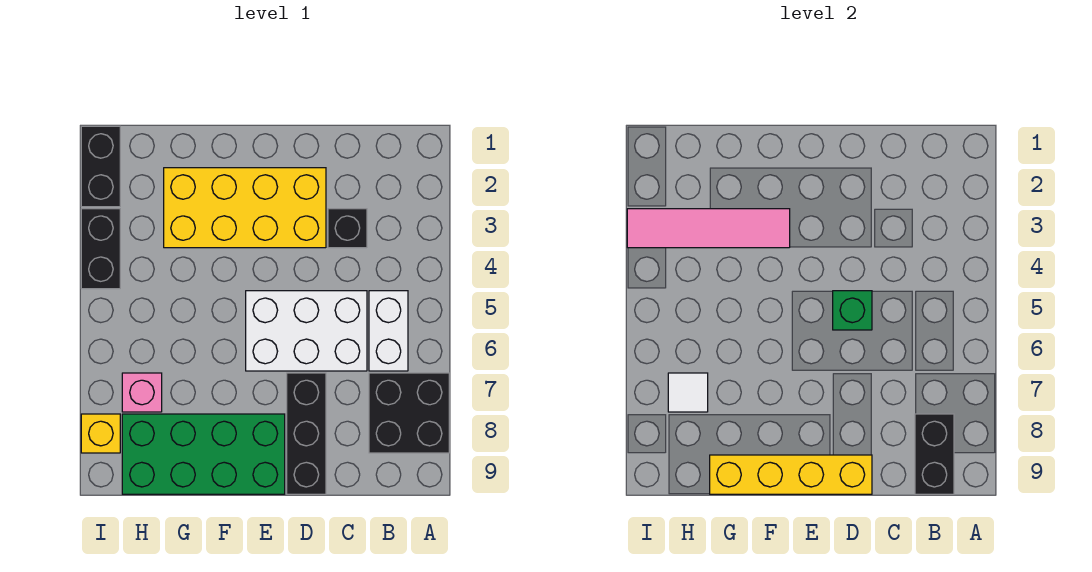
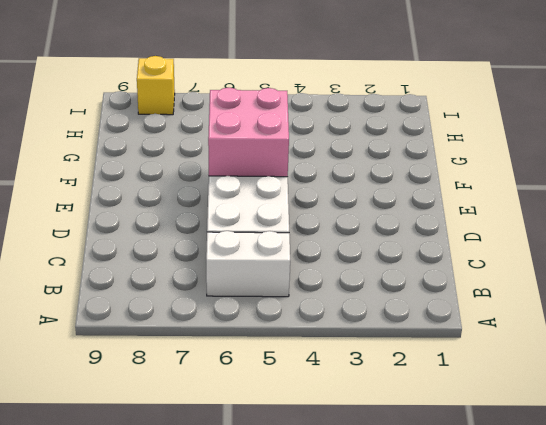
pink 2x2 brick [208,88,289,177] -> none
none -> black 2x2 brick [369,373,449,453]
none -> black 1x1 brick [328,209,367,248]
none -> yellow 2x4 brick [164,168,326,248]

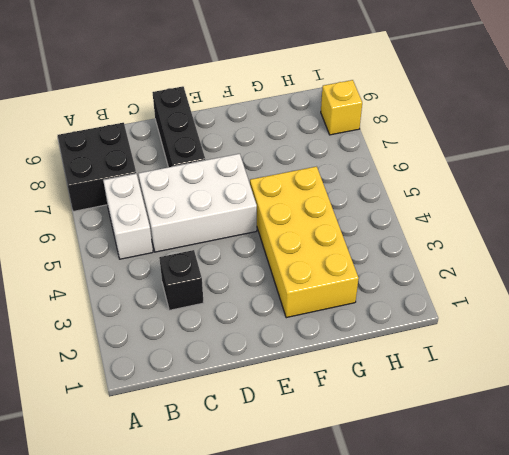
yellow 2x4 brick [250,166,359,318] -> yellow 2x4 brick turned to [164,168,326,248]
none -> green 2x4 brick [122,414,285,494]
none -> pink 1x1 brick [122,373,162,412]
none -> black 1x2 brick [81,126,120,207]

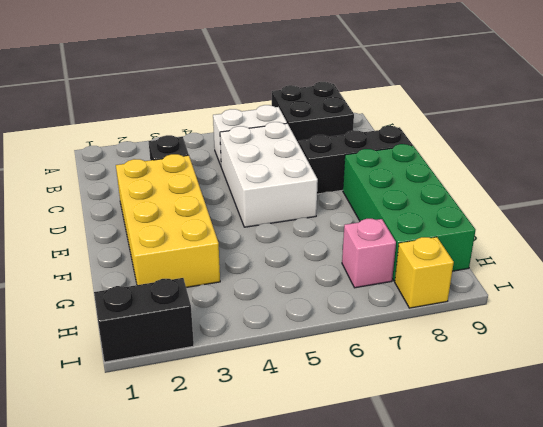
none -> black 1x2 brick [81,209,120,289]
none -> black 1x2 brick [915,414,954,494]
none -> green 1x1 brick [833,291,872,330]

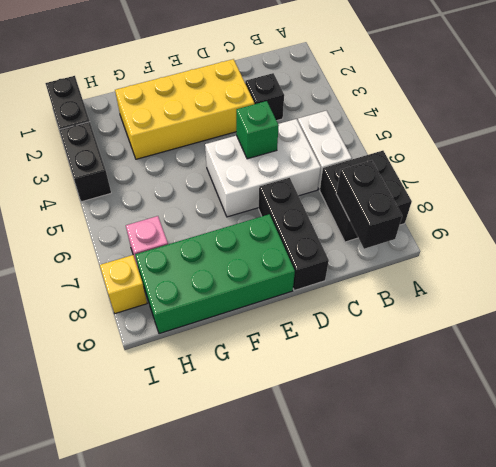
none -> yellow 1x4 brick [710,455,872,494]
none -> pink 1x4 tile [627,209,790,248]
none -> white 1x1 tile [668,373,708,412]

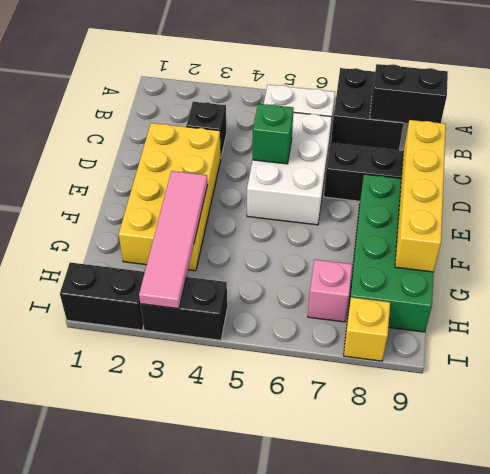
none -> white 1x1 tile [668,373,708,412]

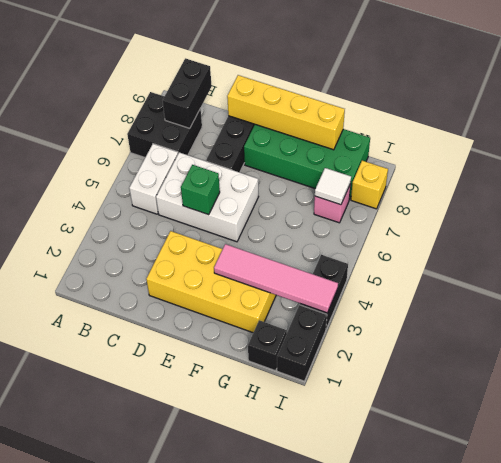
black 1x1 brick [248,320,287,371] -> black 1x1 brick moved to [328,209,367,248]

